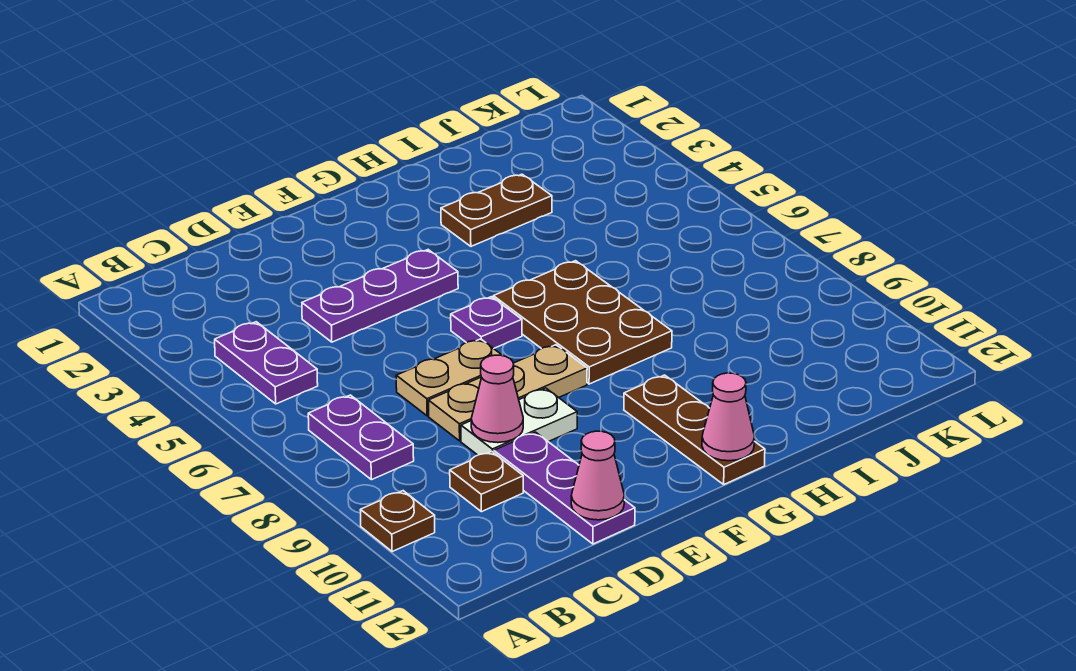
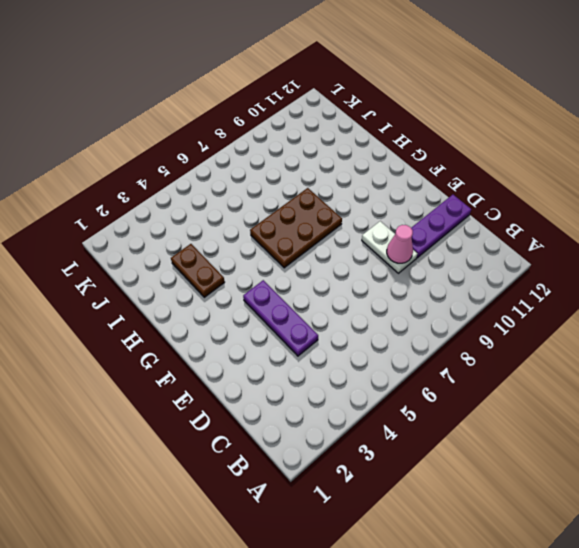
none -> brown 1x1 plate [360,491,435,552]
none -> purple 1x2 plate [215,322,318,404]
none -> purple 1x2 plate [308,395,414,480]

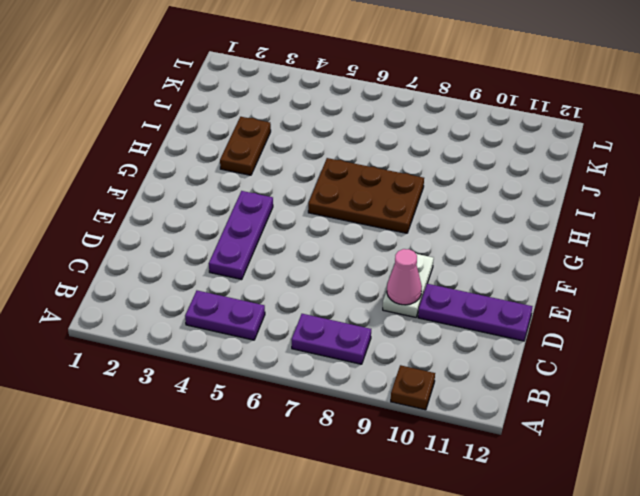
none -> brown 1x1 plate [450,451,523,512]
none -> tan 1x2 plate [396,339,503,416]
none -> tan 1x3 plate [428,345,587,441]

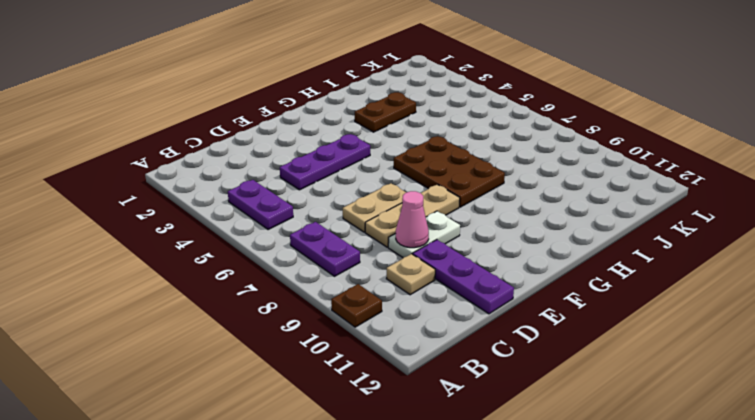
tan 1x1 plate [386,254,435,295] -> brown 1x1 plate [450,451,523,512]
none -> purple 1x1 plate [451,297,522,349]
none -> brown 1x3 plate [624,375,765,484]
none -> pink 1x1 cone [571,431,624,520]

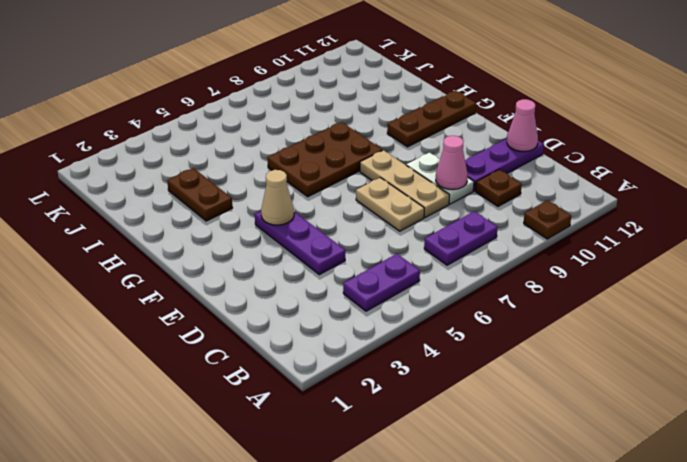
tan 1x1 cone [261,170,294,225] -> none
none -> purple 1x1 plate [451,297,522,349]
none -> pink 1x1 cone [702,373,754,461]

